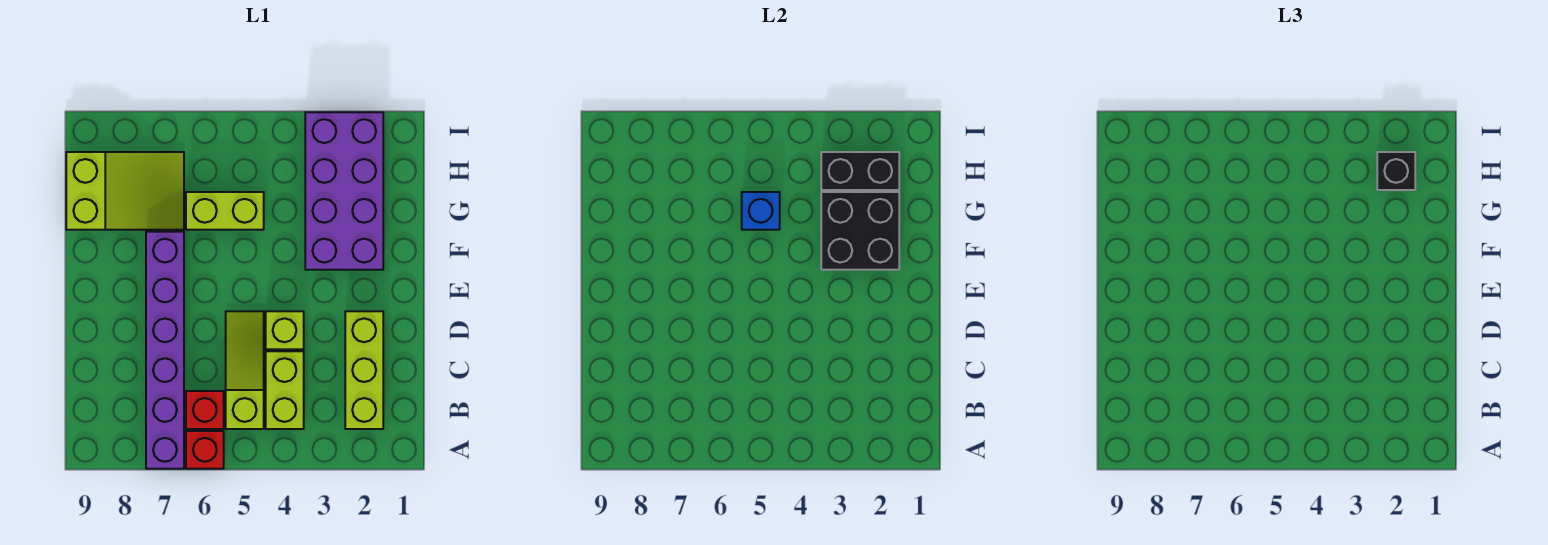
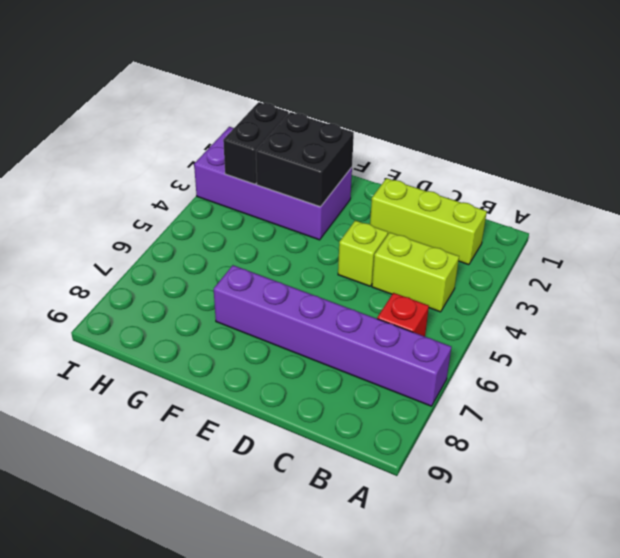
none -> red 1x1 brick [186,431,224,469]
none -> lime 1x3 slope [226,311,264,429]
none -> lime 1x2 brick [186,192,264,230]

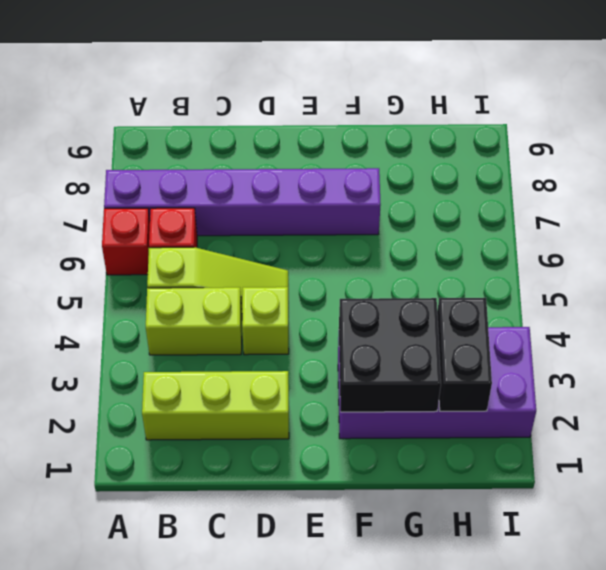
none -> lime 1x2 brick [186,192,264,230]
none -> lime 2x3 slope [66,152,184,230]
none -> blue 1x1 brick [742,192,780,230]

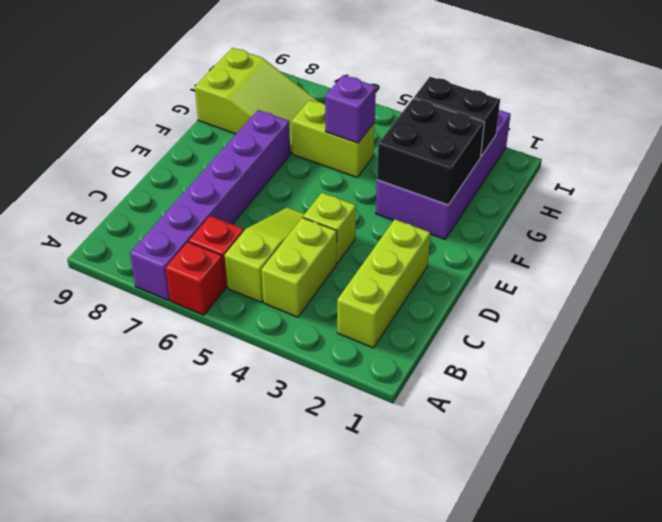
purple 1x1 brick [325,75,376,143] -> blue 1x1 brick [742,192,780,230]
none -> black 1x1 brick [1377,152,1415,190]

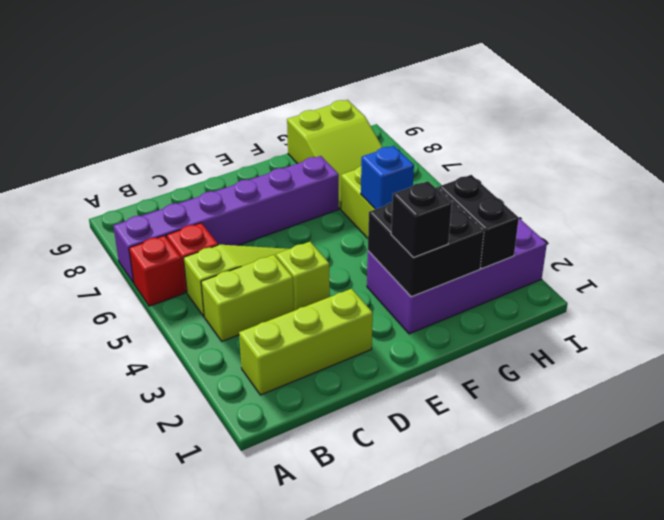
black 1x1 brick [391,181,452,257] -> black 1x1 brick moved to [1377,152,1415,190]

